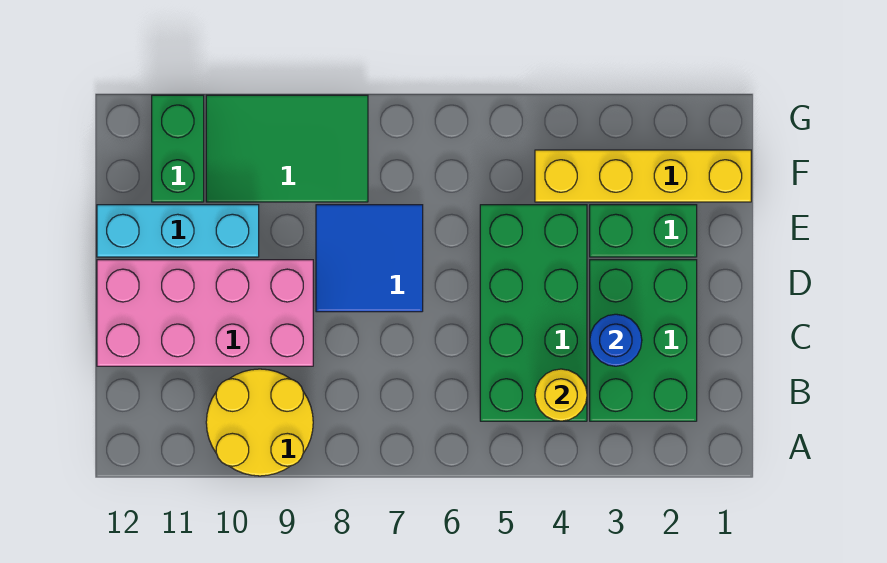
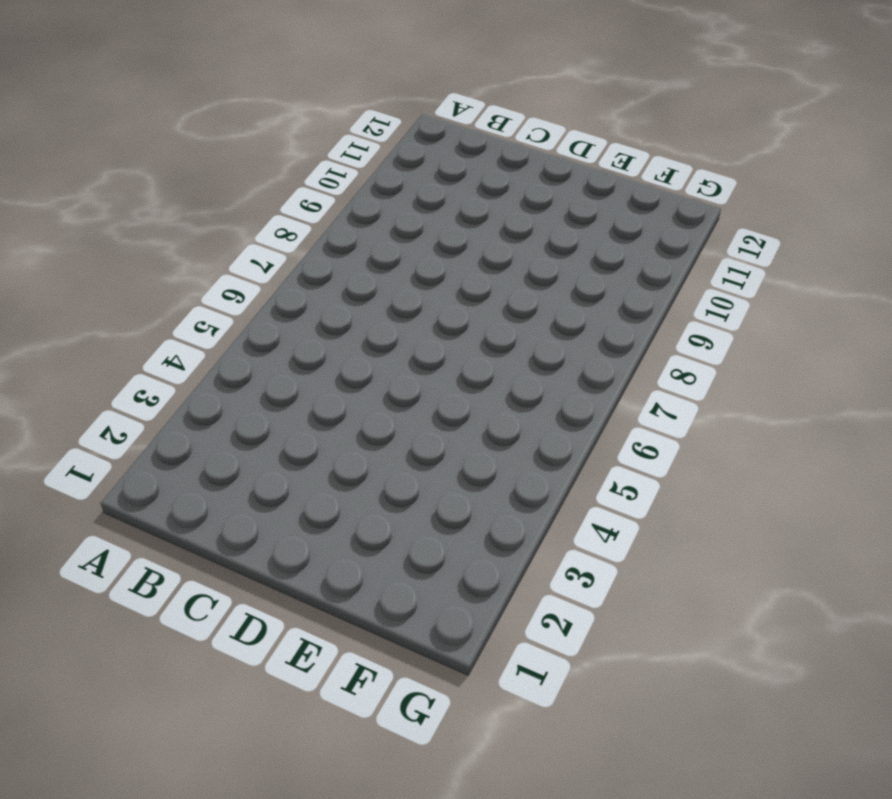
none -> yellow 2x2 round brick [206,369,313,476]
none -> green 2x3 brick [590,260,697,421]
none -> green 2x4 brick [480,205,587,421]

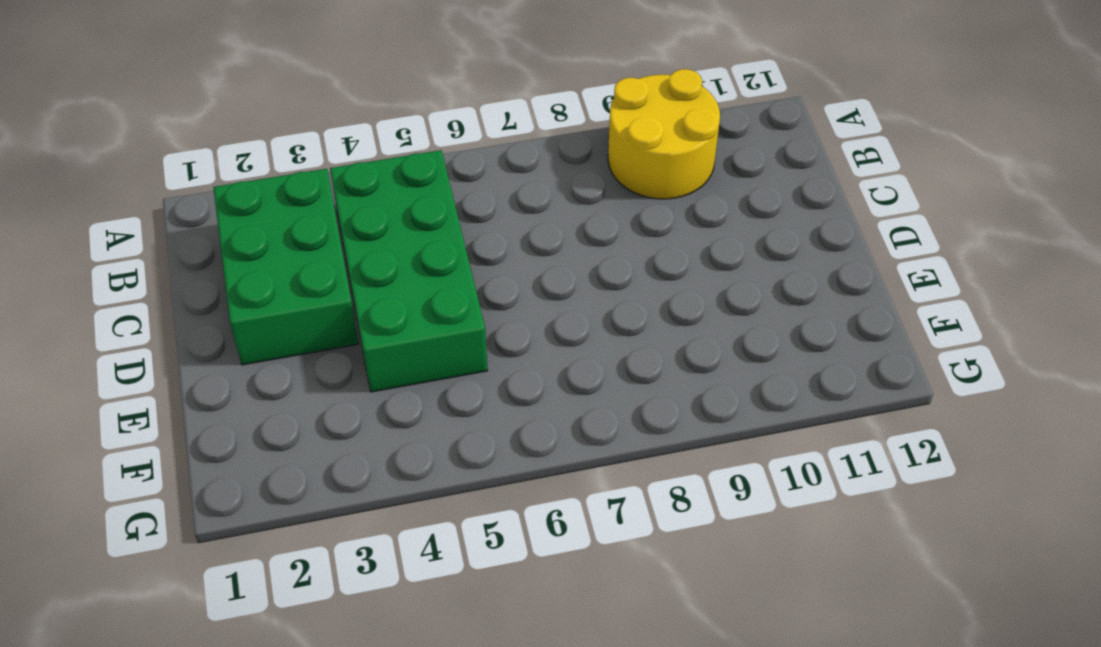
none -> pink 2x4 brick [97,260,313,366]
none -> blue 2x2 tile [316,205,423,312]
none -> green 1x2 brick [590,205,697,257]

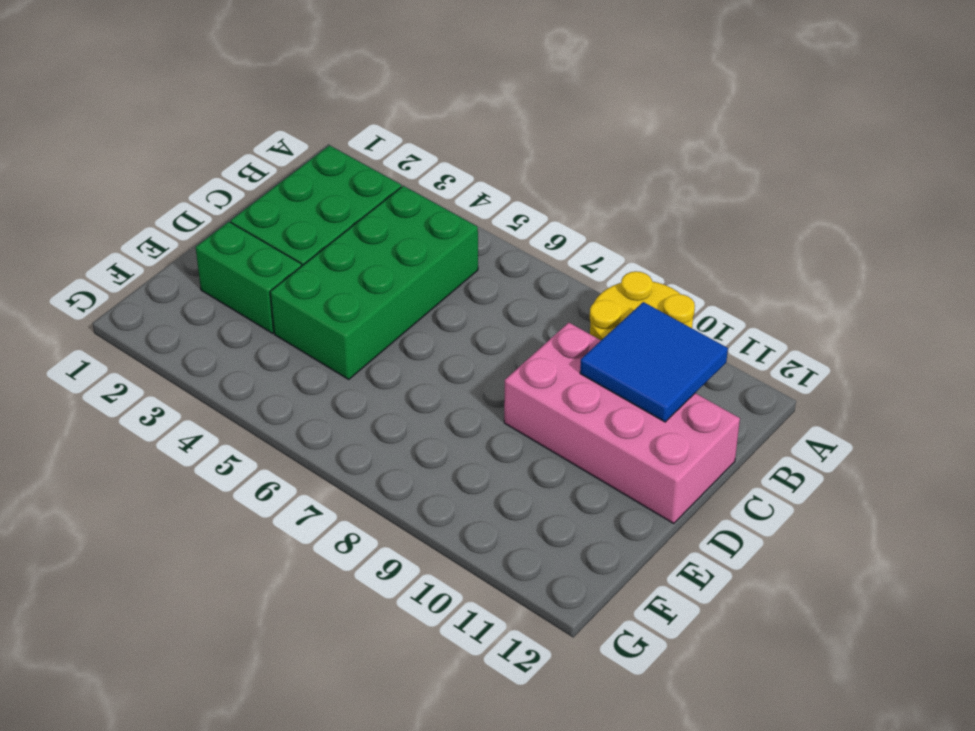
blue 2x2 tile [580,302,728,422] -> blue 2x2 tile moved to [316,205,423,312]
none -> cyan 1x3 brick [97,205,259,257]
none -> yellow 1x4 brick [535,150,751,202]
none -> green 2x3 tile [206,95,368,202]

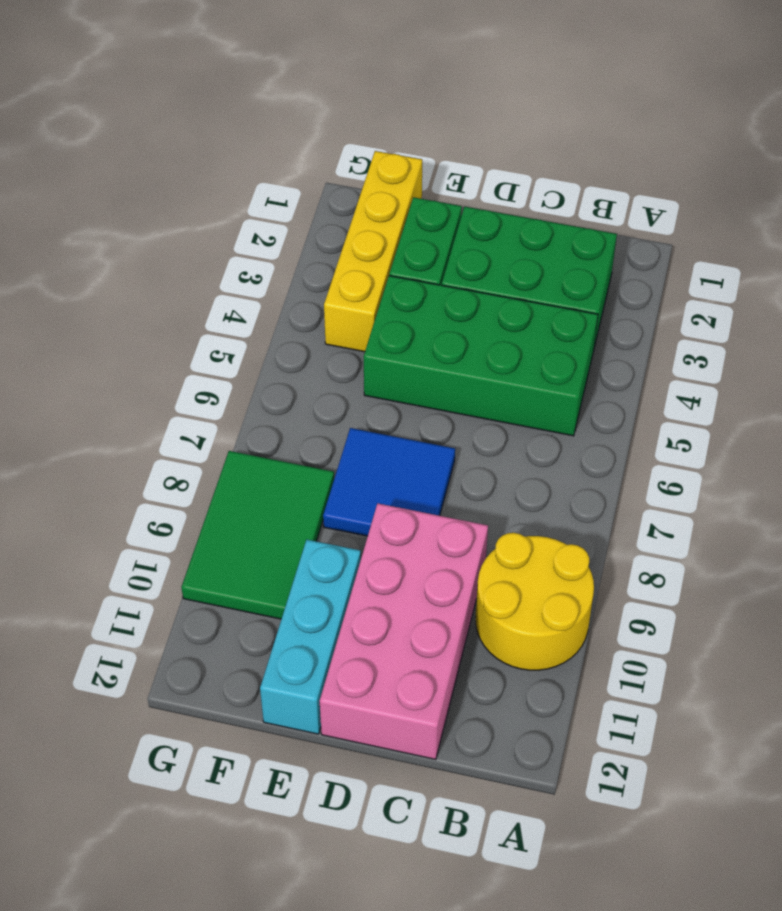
none -> green 1x2 brick [152,95,204,202]
none -> yellow 1x1 round brick [535,369,587,421]
none -> blue 1x1 round brick [590,314,642,366]

